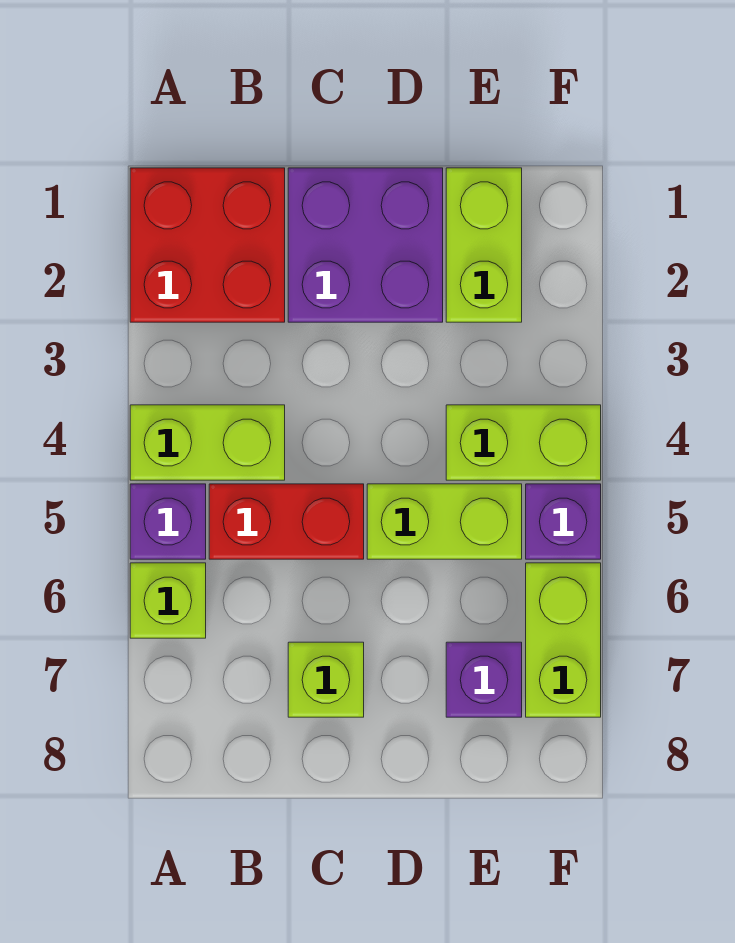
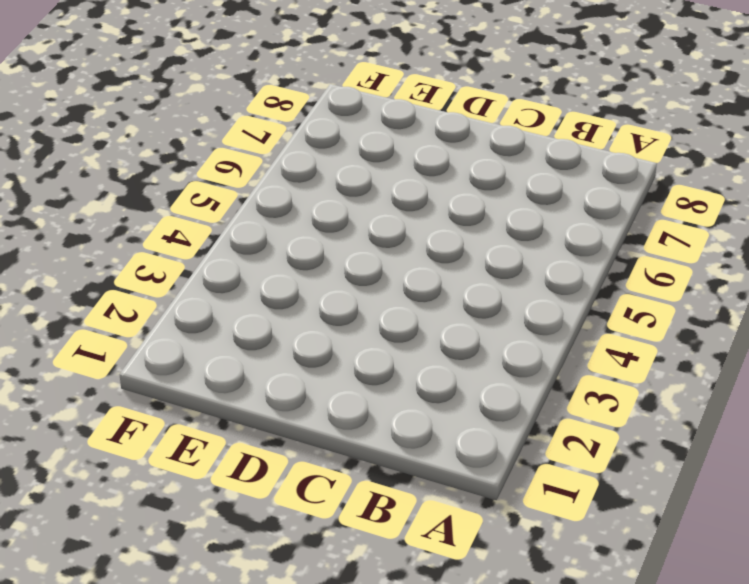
none -> red 2x2 brick [130,168,285,322]
none -> lime 1x2 brick [130,405,285,480]
none -> purple 1x1 brick [130,484,206,559]

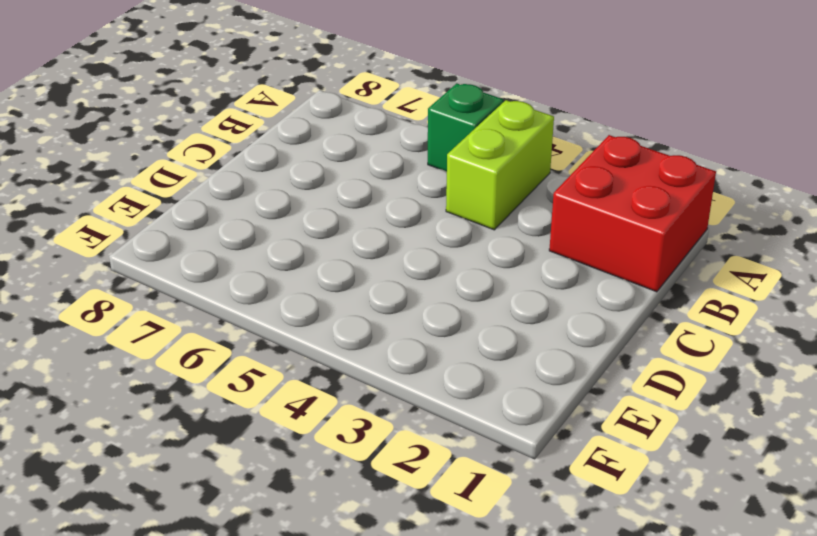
green 1x1 brick [428,83,503,171] -> purple 1x1 brick [130,484,206,559]
none -> lime 1x1 brick [130,563,206,638]
none -> red 1x2 brick [209,484,364,559]
none -> purple 2x2 brick [288,168,443,322]

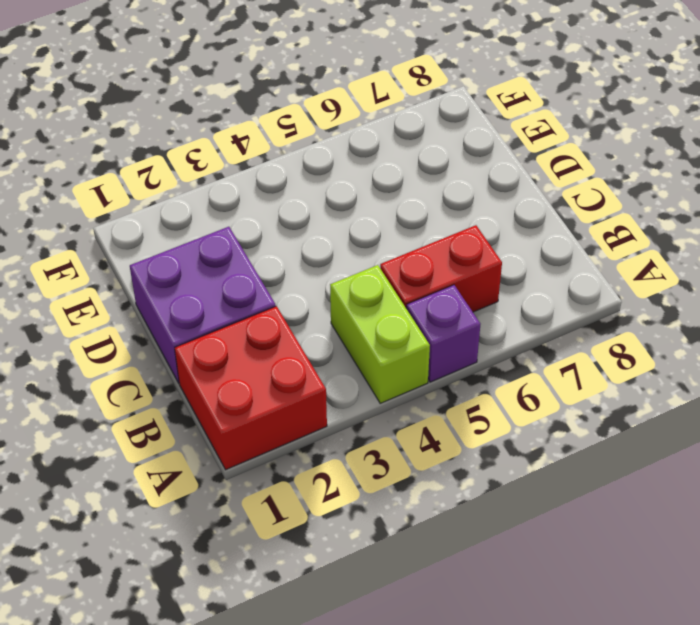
red 1x2 brick [380,225,502,312] -> red 1x2 brick turned to [209,484,364,559]
none -> lime 1x1 brick [130,563,206,638]
none -> lime 1x1 brick [288,642,364,717]
none -> lime 1x2 brick [367,484,522,559]

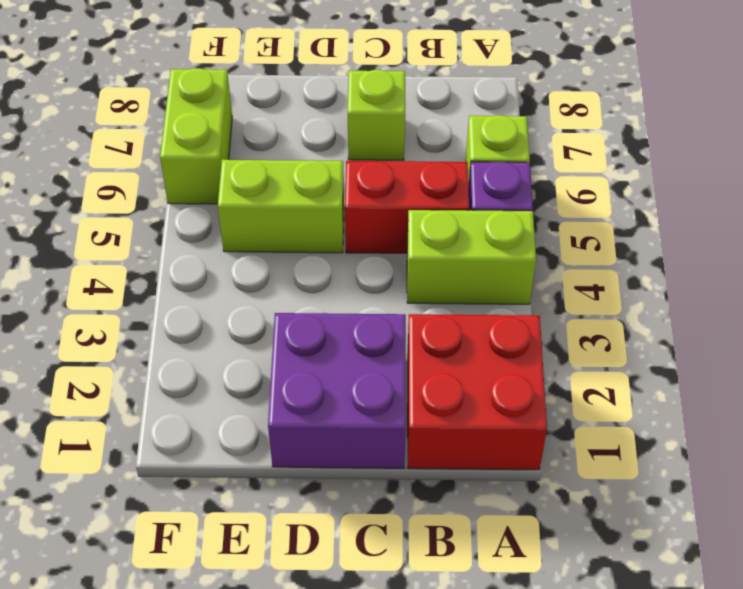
none -> lime 1x2 brick [446,168,522,322]
none -> lime 1x2 brick [446,405,601,480]
none -> purple 1x1 brick [446,642,522,717]

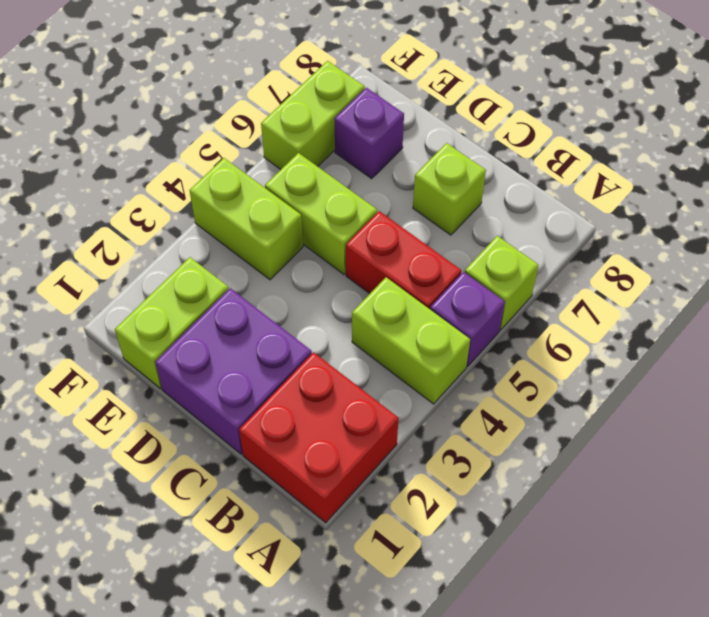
none -> purple 1x1 brick [526,484,601,559]

